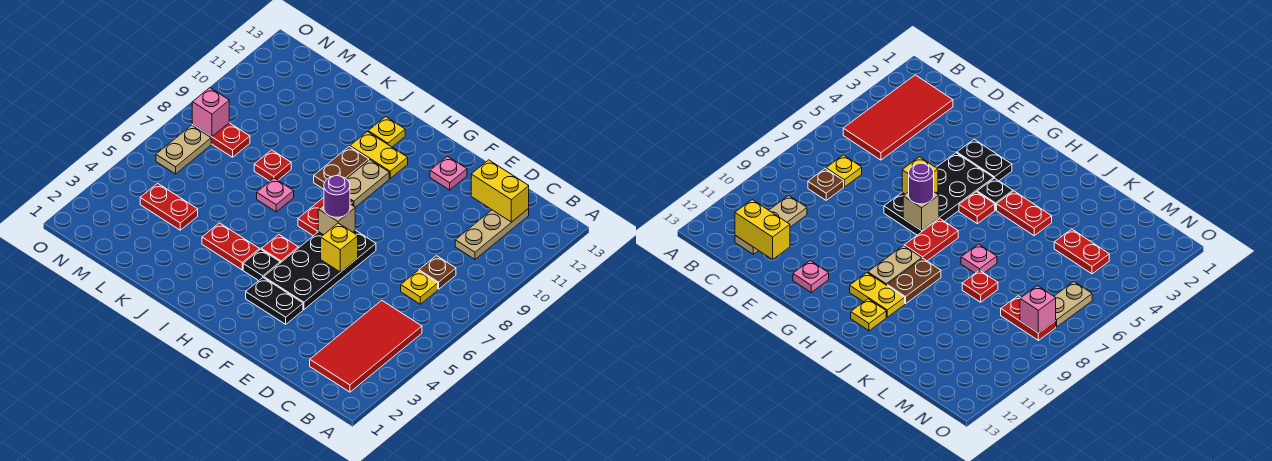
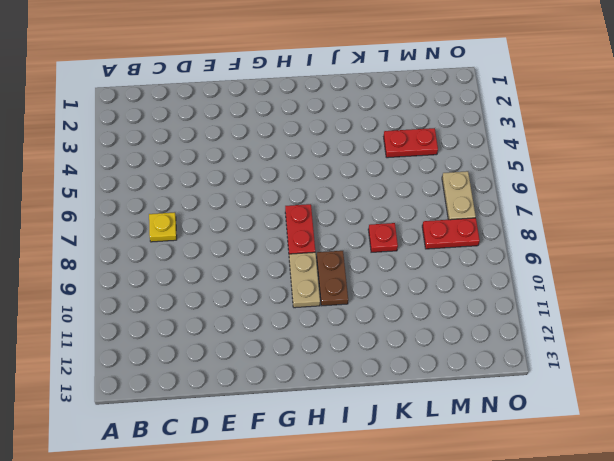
none -> red 2x4 tile [310,300,422,392]
none -> brown 1x1 plate [419,256,456,289]
none -> tan 1x3 plate [455,209,529,259]

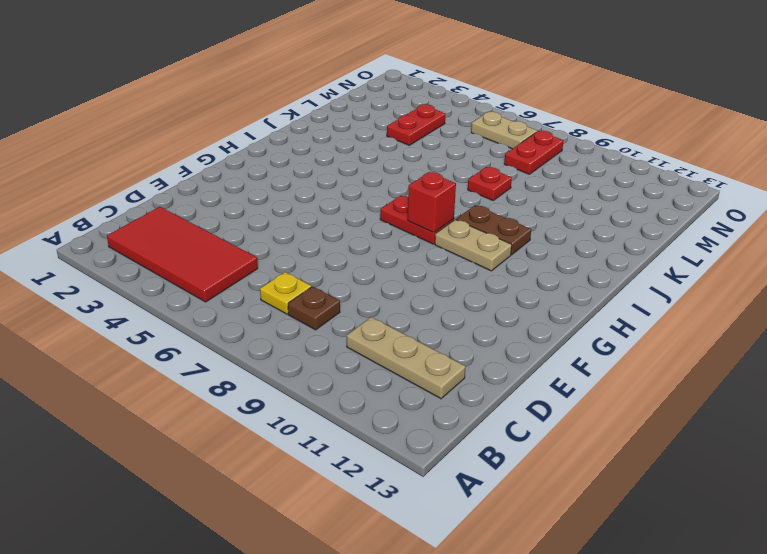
red 1x1 brick [408,172,456,233] -> none
none -> black 1x2 plate [246,278,303,324]
none -> black 2x4 plate [264,230,376,309]
none -> pink 1x1 plate [430,156,467,190]

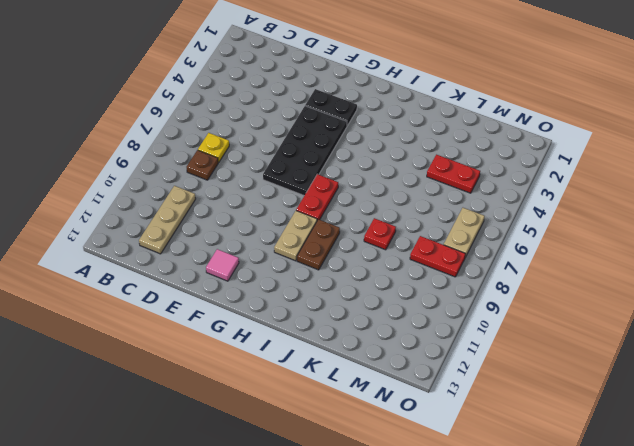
pink 1x1 tile [206,249,239,281] -> pink 1x1 plate [430,156,467,190]
none -> red 2x4 tile [310,300,422,392]
none -> black 1x1 plate [243,249,280,281]
none -> red 1x1 plate [261,234,298,263]

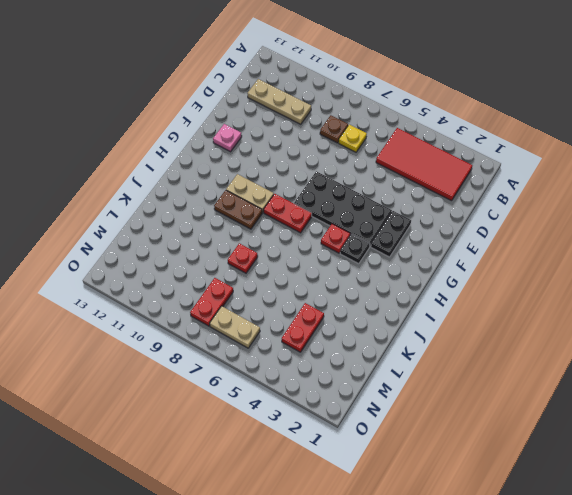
none -> yellow 1x2 plate [350,132,408,178]
none -> red 1x2 plate [202,223,260,270]
none -> yellow 1x1 plate [368,117,405,147]

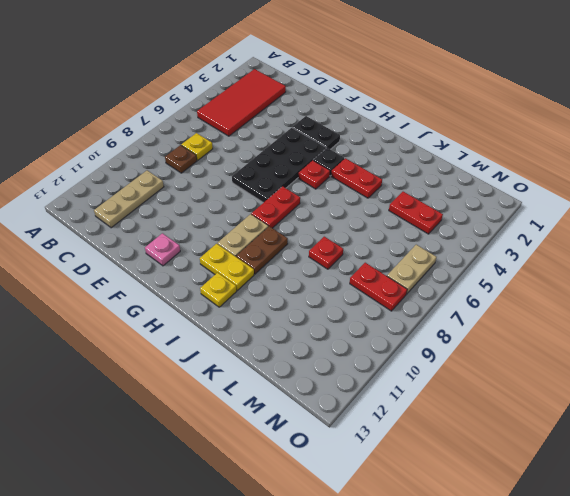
none -> pink 1x1 plate [257,178,294,212]
none -> yellow 1x2 brick [471,160,529,222]
none -> yellow 1x1 brick [321,223,358,272]

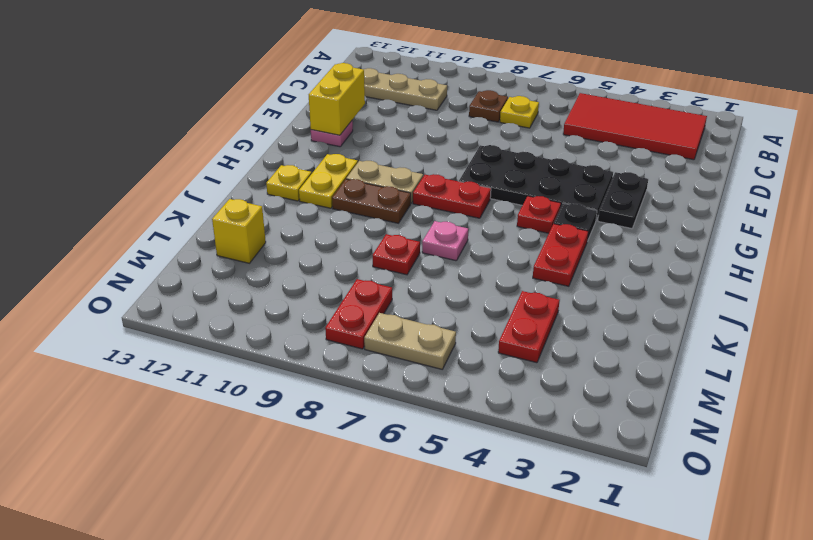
yellow 1x2 brick [309,63,365,135] -> yellow 1x2 brick moved to [471,160,529,222]
yellow 1x1 brick [212,199,266,263] -> yellow 1x1 brick moved to [321,223,358,272]
none -> tan 1x1 brick [318,204,355,235]
none -> pink 1x1 brick [192,88,229,137]
none -> purple 1x1 round brick [324,176,350,217]

